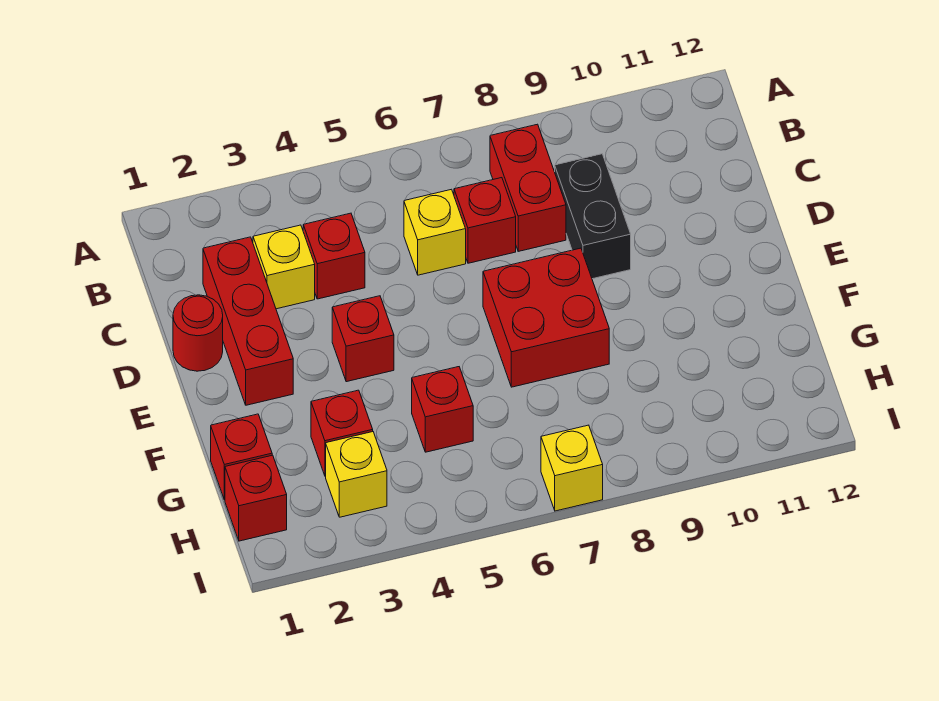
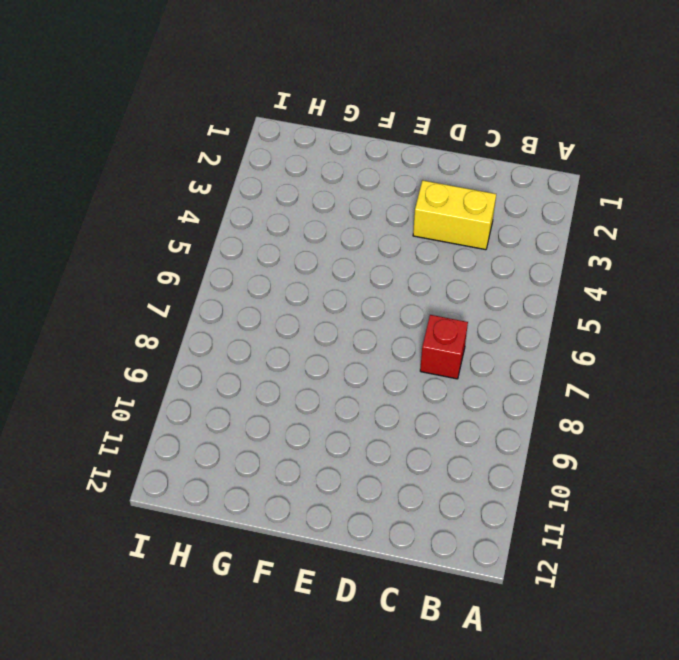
yellow 1x2 brick [413,180,496,250] -> yellow 1x1 brick [253,225,315,309]
none -> red 1x2 brick [490,124,566,251]
none -> red 1x3 brick [203,237,293,405]
none -> red 1x1 brick [303,213,365,299]

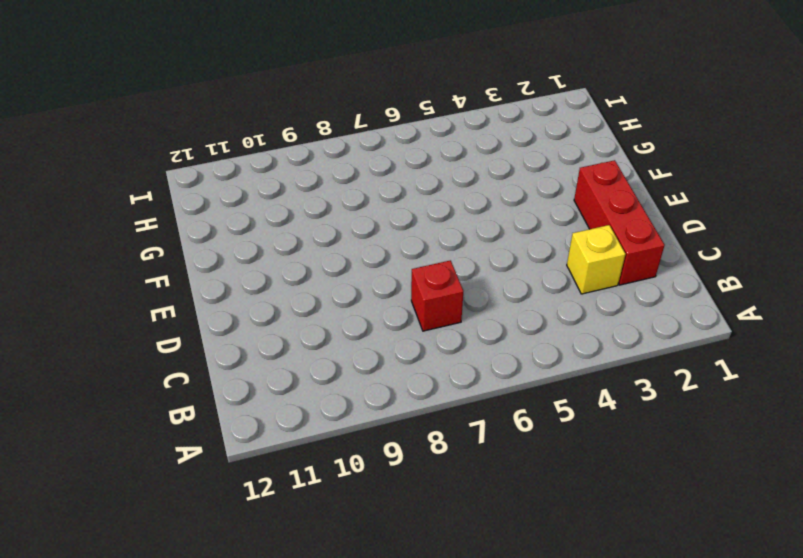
none -> red 1x2 brick [490,124,566,251]
none -> red 1x1 brick [303,213,365,299]
none -> yellow 1x1 brick [404,189,466,275]

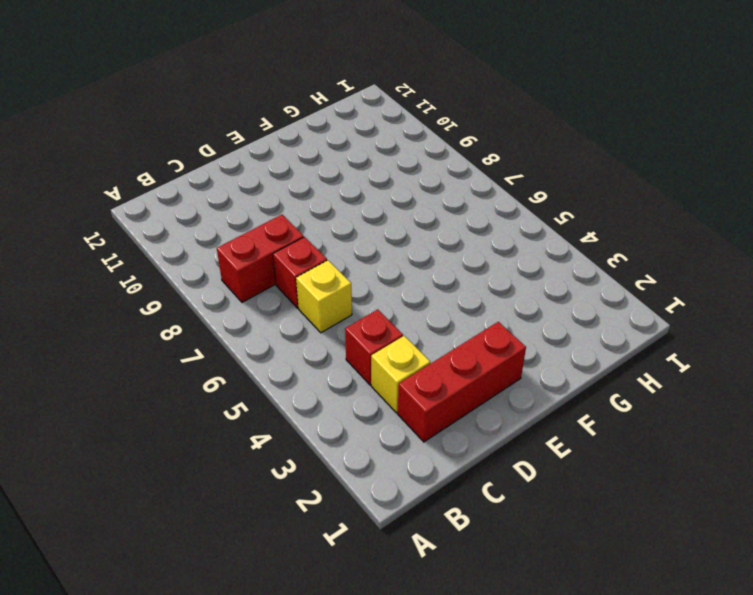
none -> black 1x2 brick [555,154,631,279]
none -> red 1x1 round brick [173,295,223,371]
none -> red 1x1 brick [332,296,394,382]

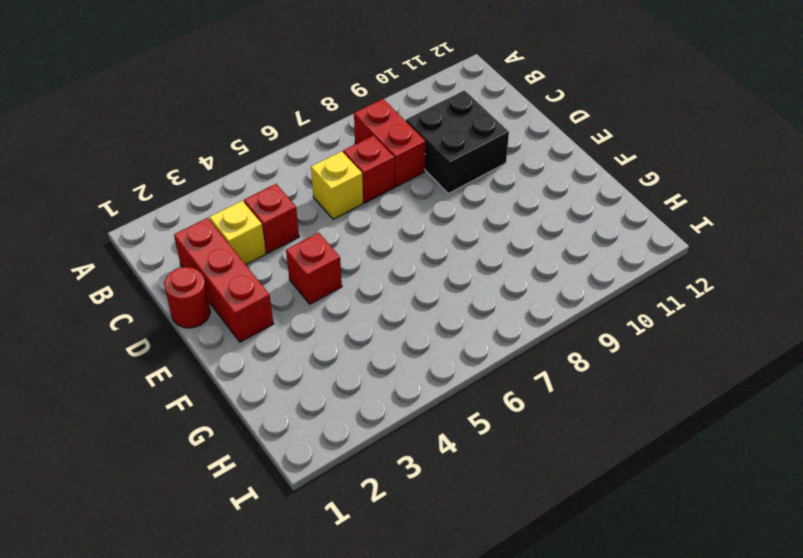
black 2x2 brick [406,90,509,193] -> black 1x2 brick [555,154,631,279]
none -> red 2x2 brick [483,248,609,387]
none -> red 1x1 brick [211,414,272,500]
none -> red 1x1 brick [311,390,373,476]

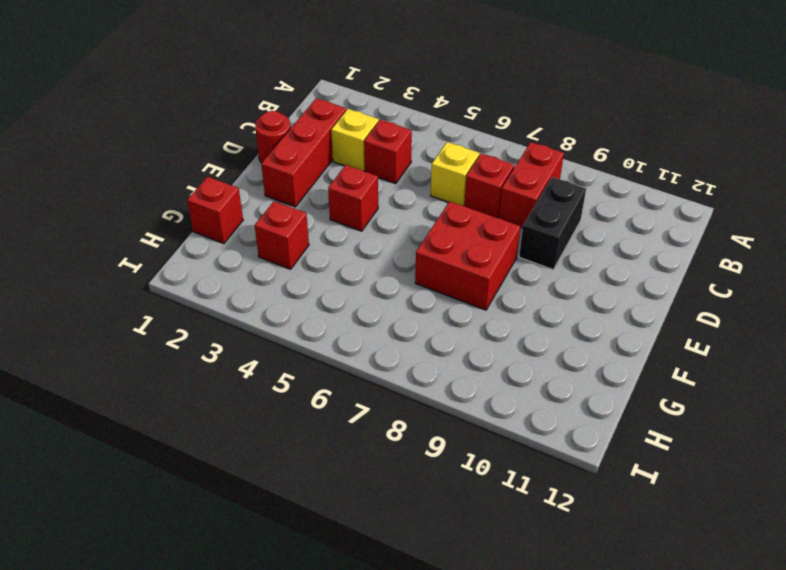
none -> red 1x1 brick [412,367,473,452]
none -> red 1x1 brick [225,455,287,541]
none -> yellow 1x1 brick [326,432,387,517]

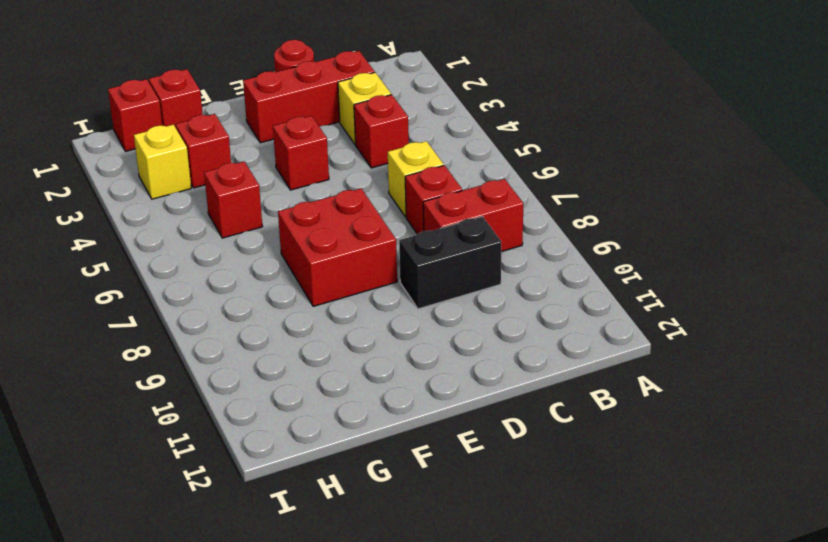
none -> yellow 1x1 brick [541,425,603,511]

